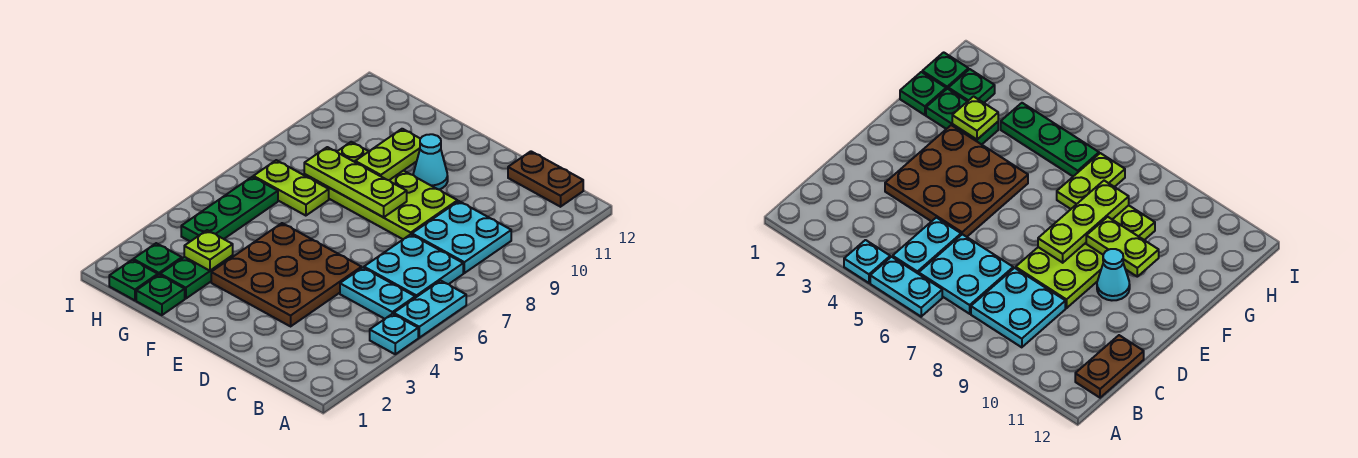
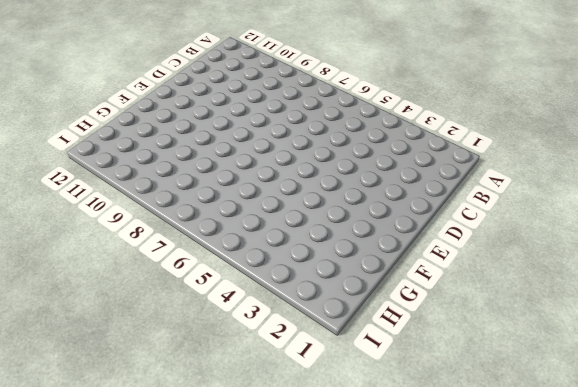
none -> cyan 1x1 plate [370,314,418,354]
none -> cyan 1x2 plate [394,281,466,338]
none -> cyan 1x2 plate [340,268,415,319]

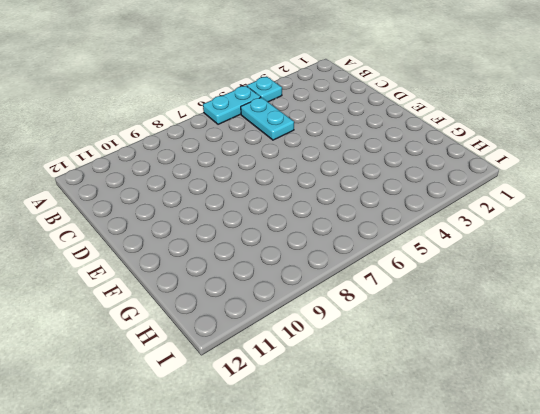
none -> cyan 2x2 plate [364,234,463,298]
none -> cyan 2x2 plate [412,201,511,273]
none -> brown 1x2 plate [508,151,583,207]

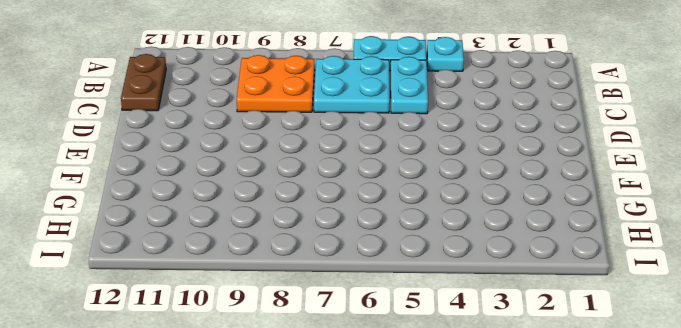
orange 2x2 plate [237,55,315,112] -> cyan 2x2 plate [412,201,511,273]
none -> brown 3x3 plate [211,223,361,326]
none -> lime 2x4 plate [304,142,458,239]
none -> cyan 1x1 cone [413,134,448,190]

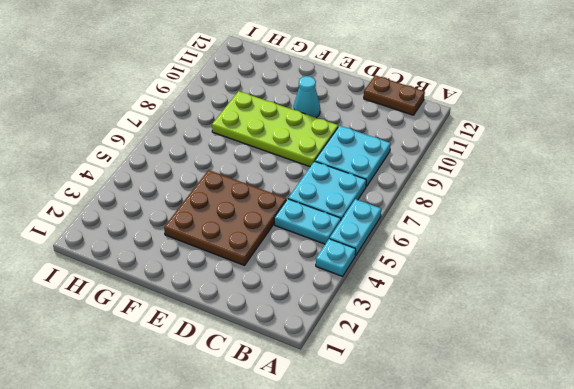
none -> green 1x1 plate [136,275,185,315]
none -> green 1x2 plate [160,256,233,299]
none -> lime 1x2 plate [253,160,329,216]

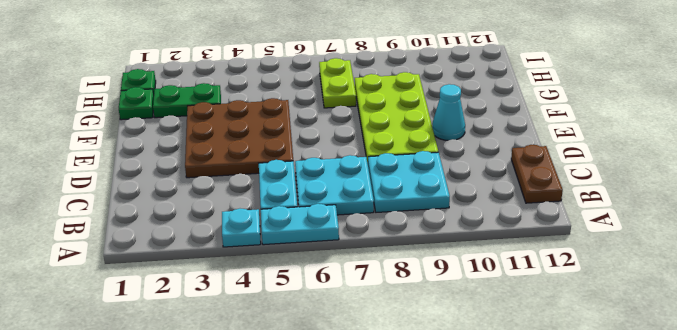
none -> green 1x1 plate [133,243,182,275]
none -> green 1x3 plate [181,177,278,241]
none -> lime 1x3 plate [304,147,407,217]

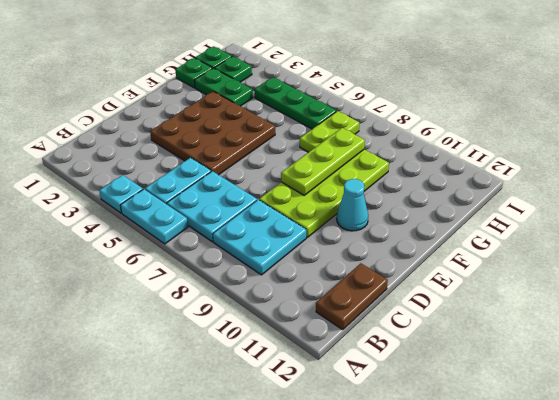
none -> lime 1x2 plate [355,129,420,180]
none -> lime 1x1 plate [184,230,233,271]

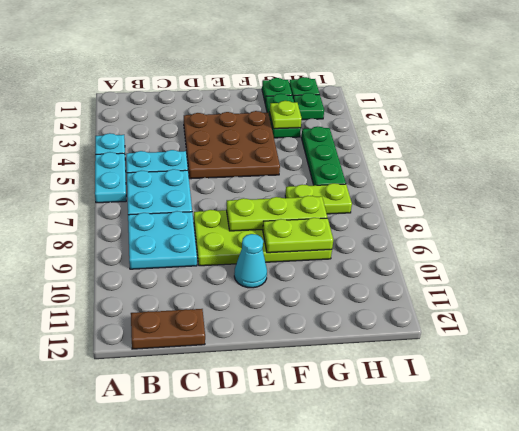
lime 1x2 plate [263,218,333,253] -> lime 1x2 plate turned to [355,129,420,180]

